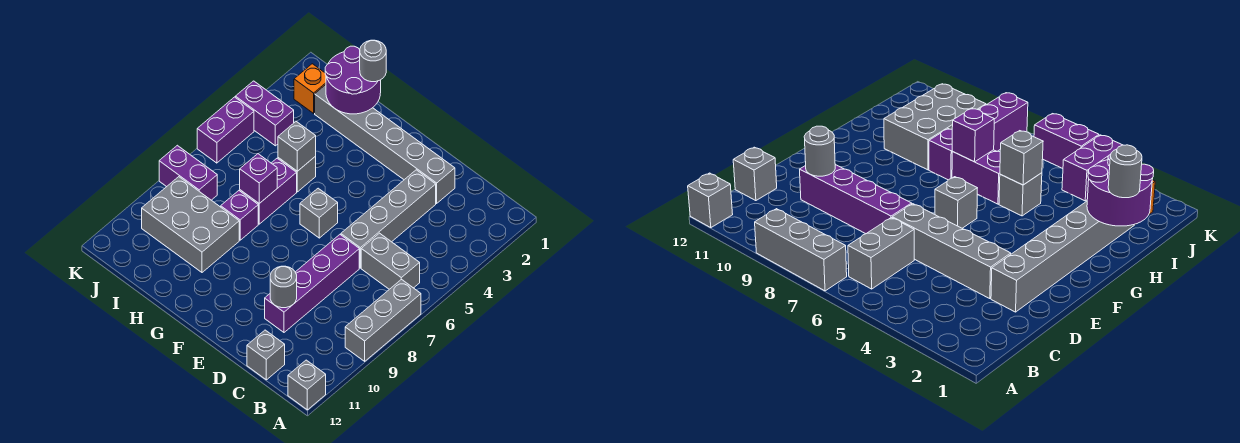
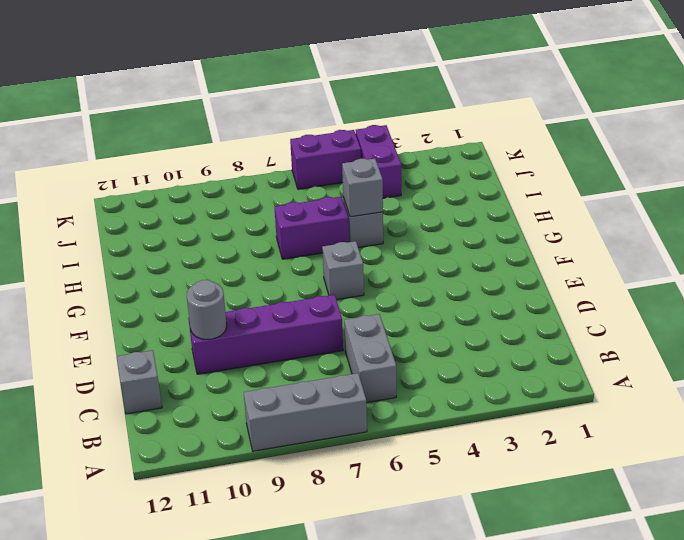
none -> grey 1x1 brick [288,360,326,410]
none -> grey 1x6 brick [315,85,455,203]
none -> grey 1x4 brick [341,170,436,268]

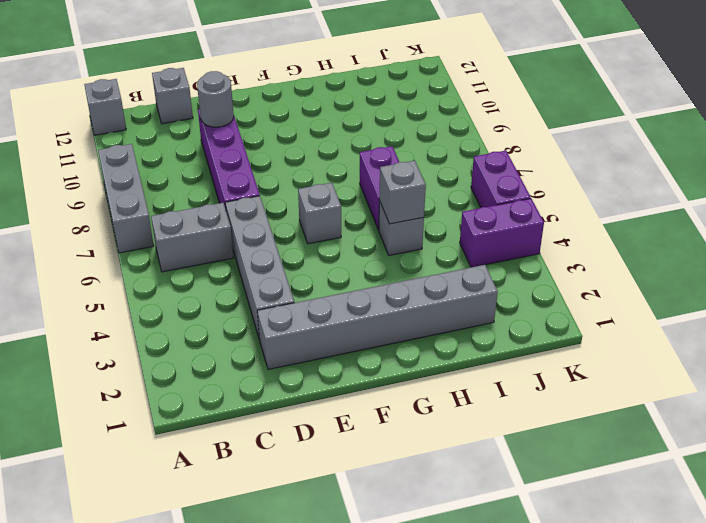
none -> purple 1x1 brick [221,191,258,240]
none -> grey 2x3 brick [142,177,239,272]
none -> orange 1x1 brick [294,64,326,113]

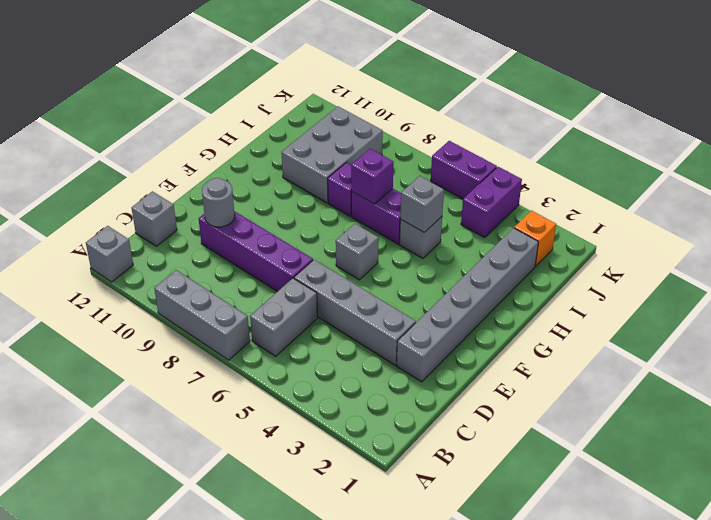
none -> purple 1x2 brick [159,145,217,200]
none -> purple 2x2 round brick [325,46,381,114]
none -> grey 1x1 round brick [360,40,386,82]

